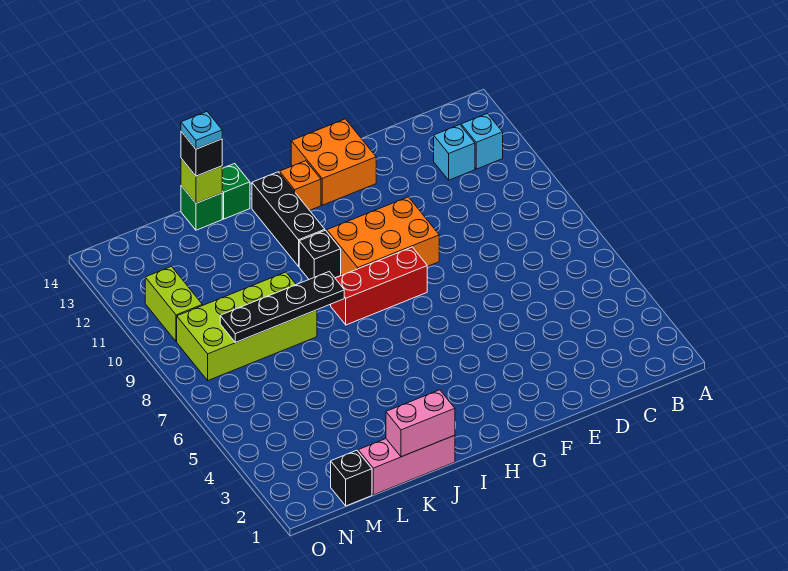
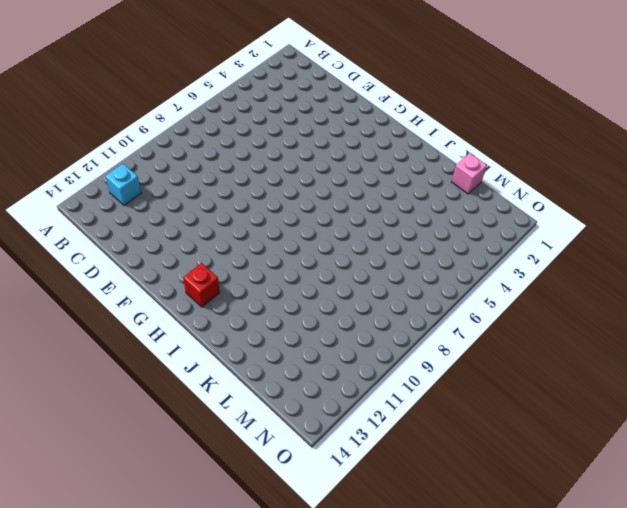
red 1x1 brick [183,263,220,307] -> orange 1x1 brick [280,161,321,210]
pink 1x1 brick [451,153,487,194] -> pink 1x3 brick [358,435,455,495]
none -> cyan 1x1 brick [434,125,475,180]
none -> orange 2x3 brick [327,197,439,275]
none -> orange 2x2 brick [291,119,376,205]

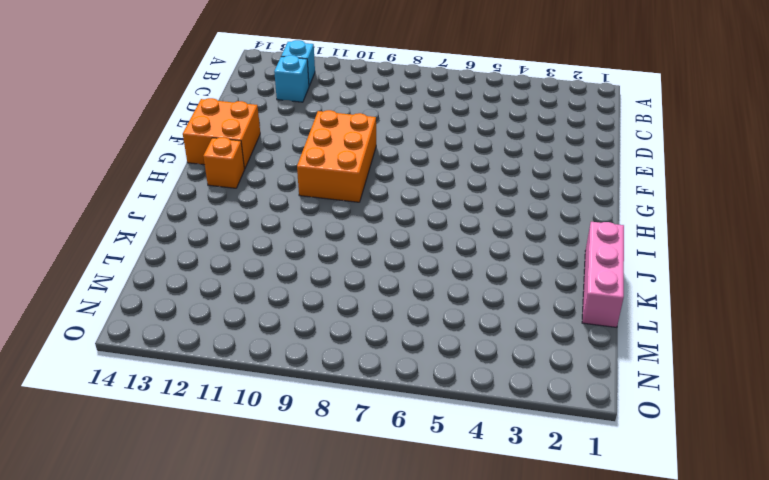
none -> red 1x3 brick [331,247,427,325]
none -> black 1x1 brick [299,230,341,279]
none -> black 1x3 brick [252,172,325,266]

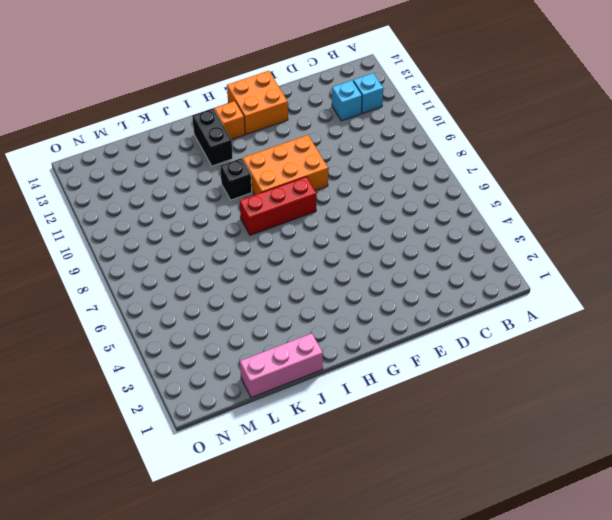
black 1x2 brick [192,108,233,166] -> black 1x3 brick [252,172,325,266]
none -> green 1x1 brick [222,164,250,219]
none -> lime 2x4 brick [177,272,317,380]
none -> green 1x1 brick [181,186,222,230]

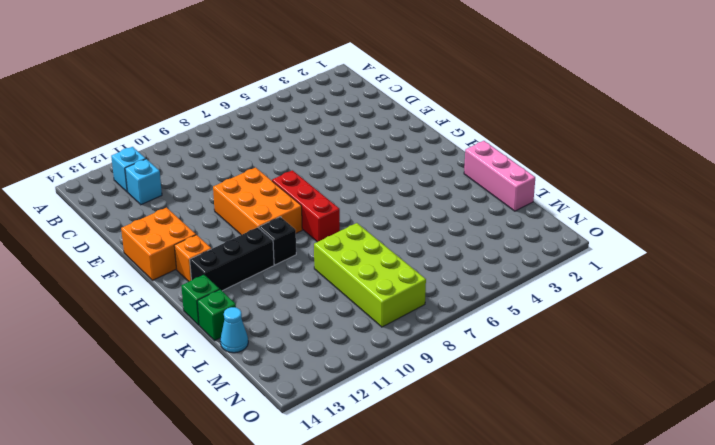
cyan 1x1 cone [220,307,248,353] -> none
none -> black 1x1 brick [331,450,372,506]
none -> lime 1x2 brick [145,267,202,342]
none -> pink 1x2 brick [386,390,455,457]

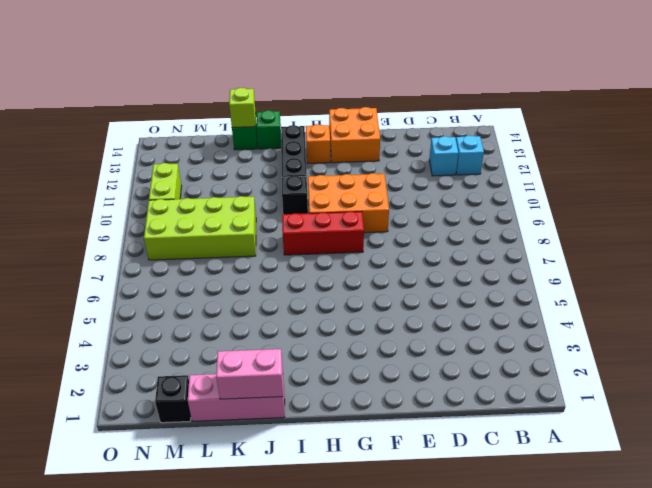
none -> black 1x4 plate [220,271,344,343]
none -> black 1x1 brick [181,132,222,176]
none -> cyan 1x1 plate [181,112,222,149]

